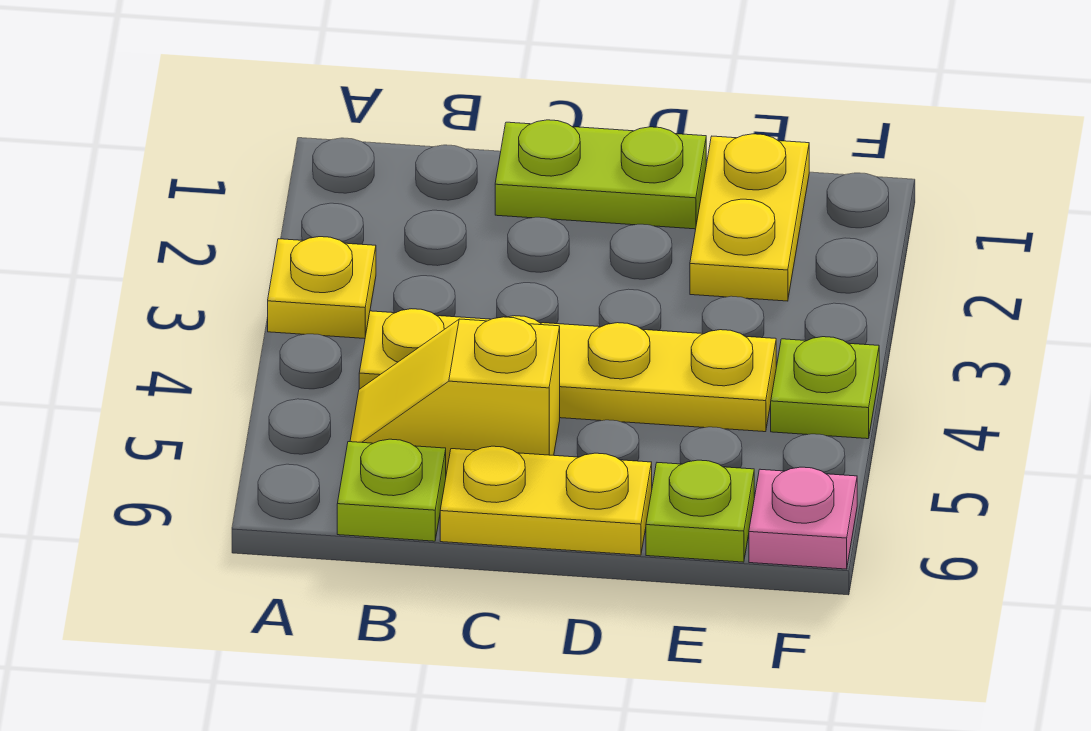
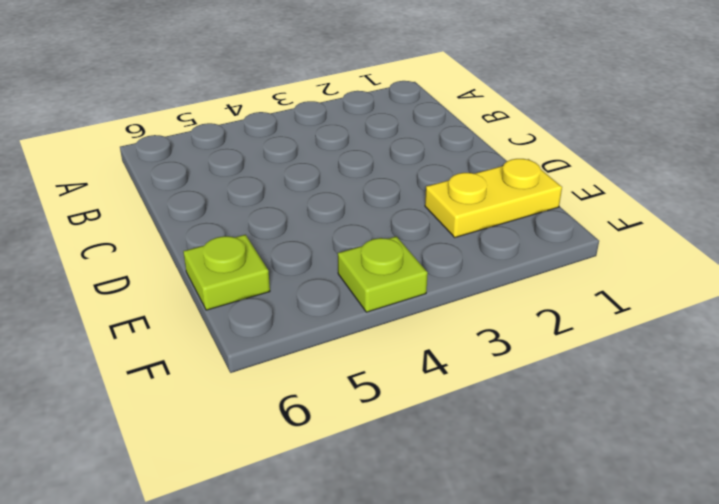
none -> yellow 1x1 plate [268,237,376,339]
none -> yellow 1x4 plate [359,309,776,432]

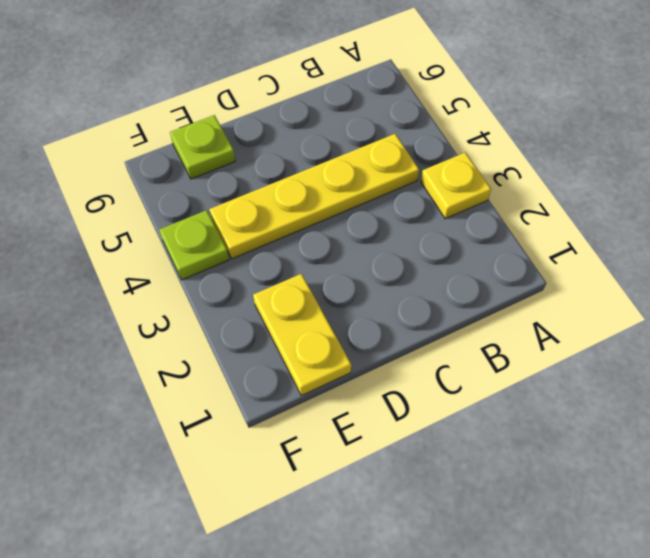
none -> yellow 1x2 slope [350,317,560,474]
none -> lime 1x1 plate [337,439,446,541]

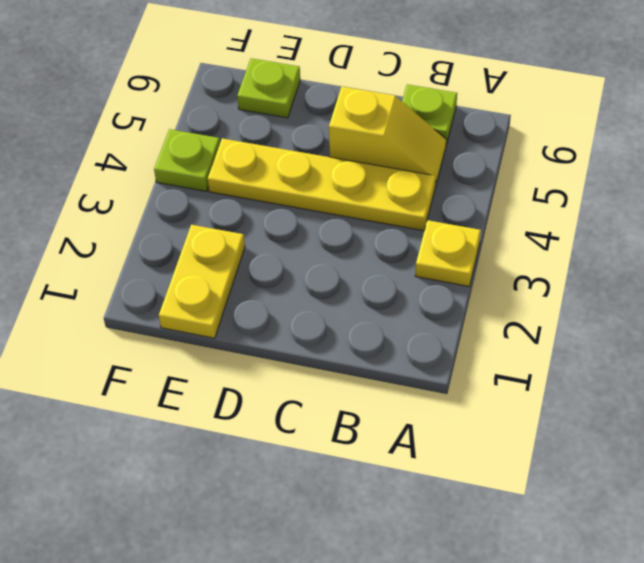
none -> lime 1x2 plate [495,120,706,229]
none -> yellow 1x2 plate [440,446,652,555]

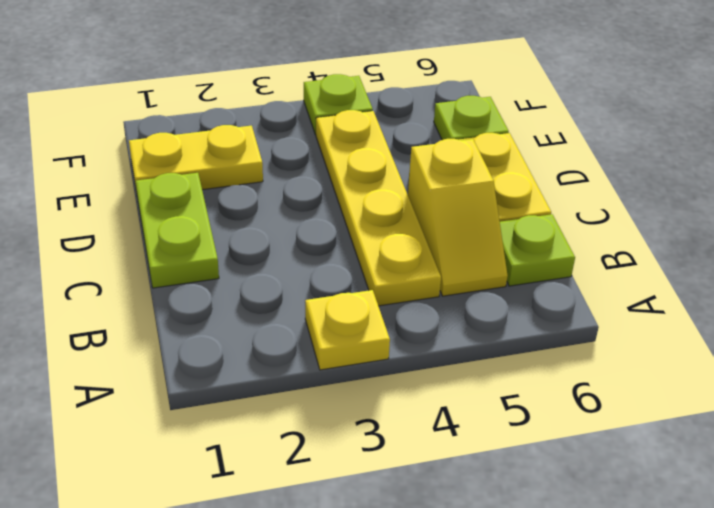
none -> pink 1x1 plate [749,467,857,569]

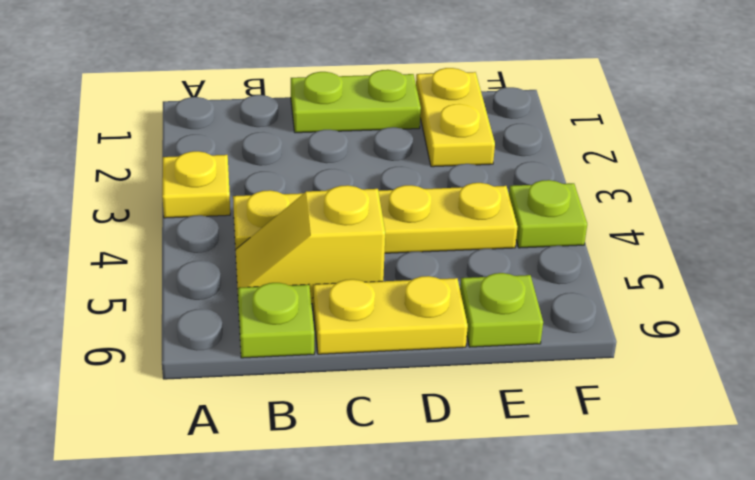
none -> pink 1x1 plate [749,467,857,569]

